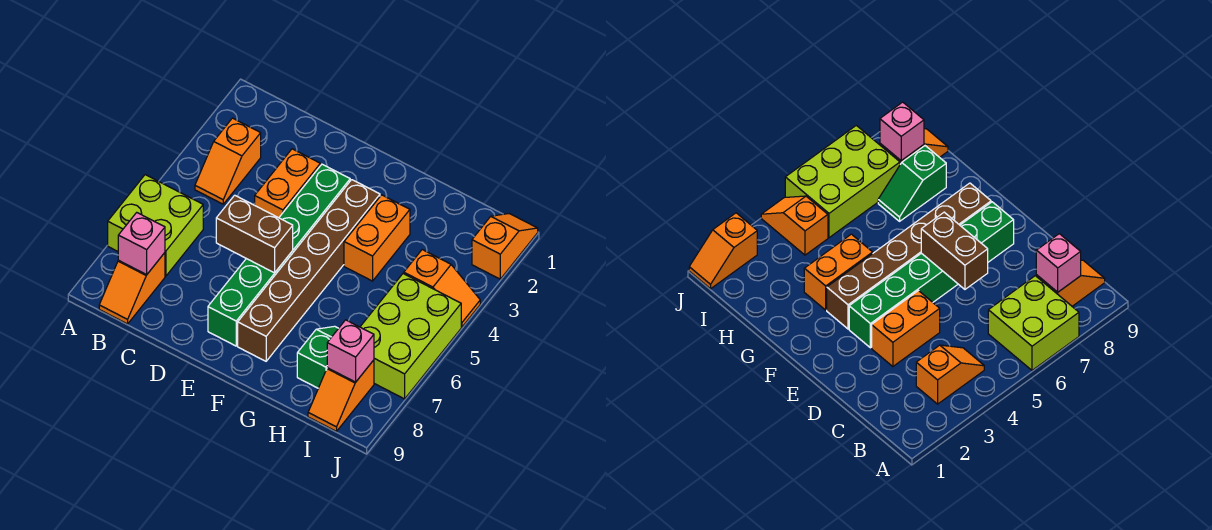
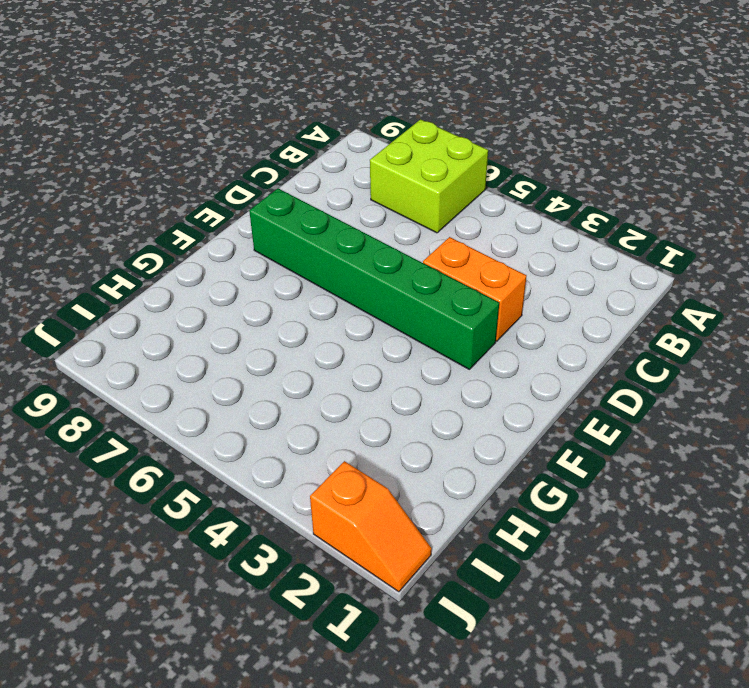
none -> orange 1x2 slope [195,118,261,204]
none -> orange 1x2 slope [99,253,165,324]
none -> brown 1x6 brick [238,180,380,361]

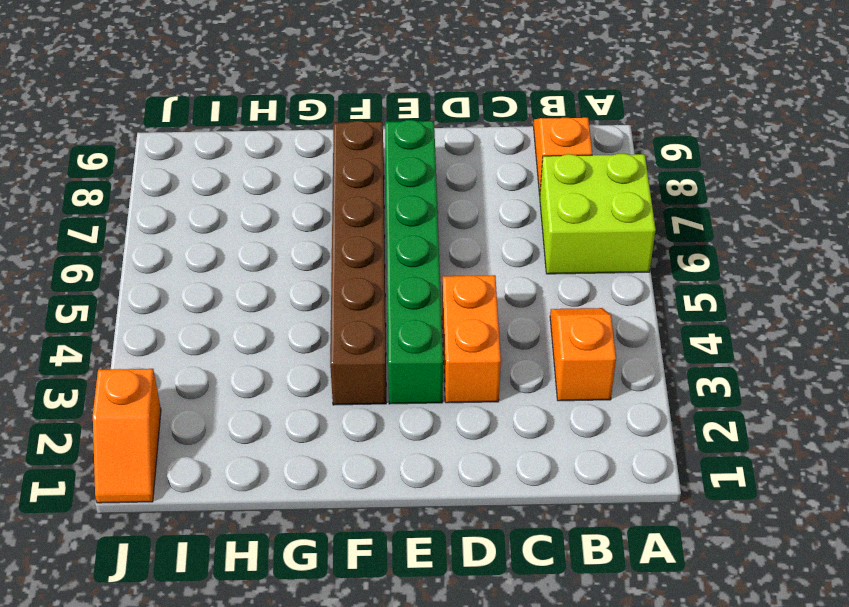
none -> orange 1x2 brick [344,195,410,281]
none -> green 1x2 slope [297,326,339,388]
none -> orange 1x2 slope [404,250,480,327]

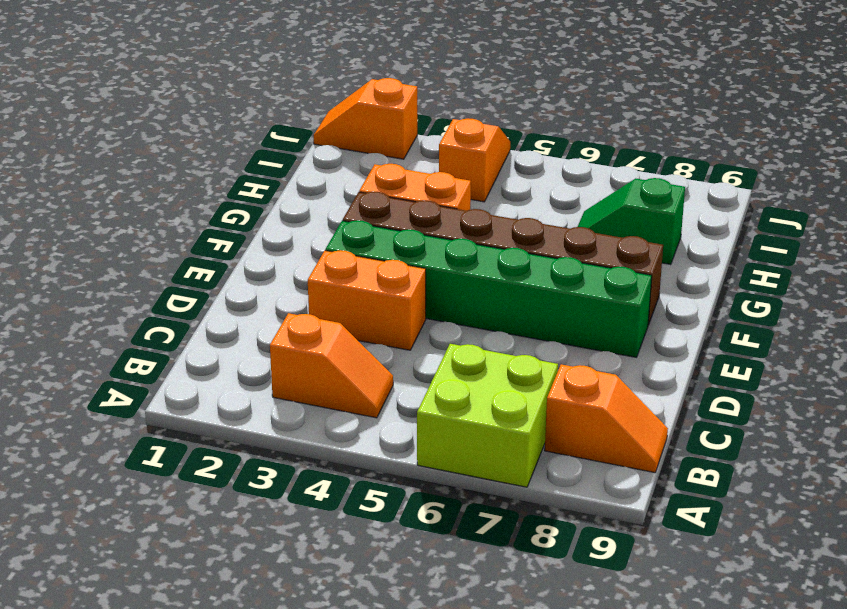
none -> lime 2x3 brick [360,274,461,399]
none -> orange 1x2 slope [308,360,374,431]
none -> pink 1x1 brick [118,213,165,275]

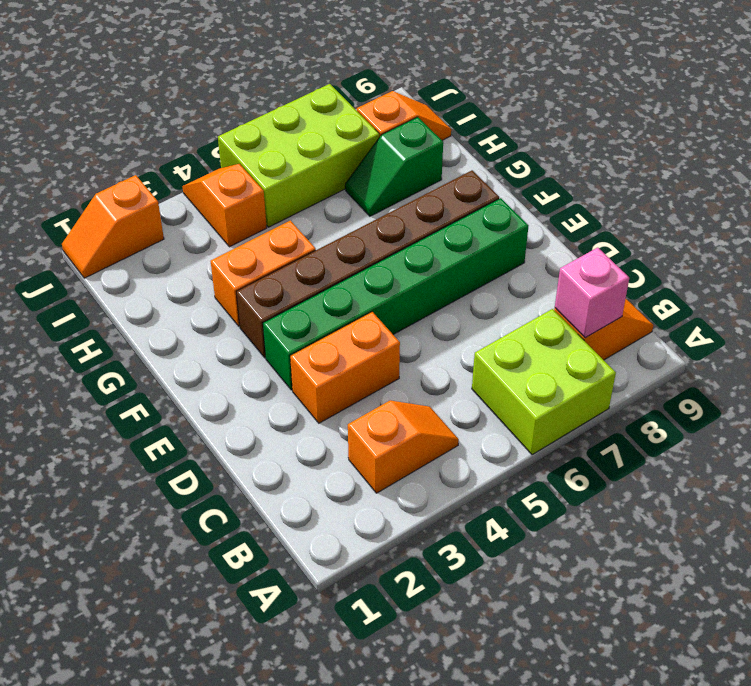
none -> brown 1x2 brick [216,195,293,273]
none -> pink 1x1 brick [327,320,374,382]

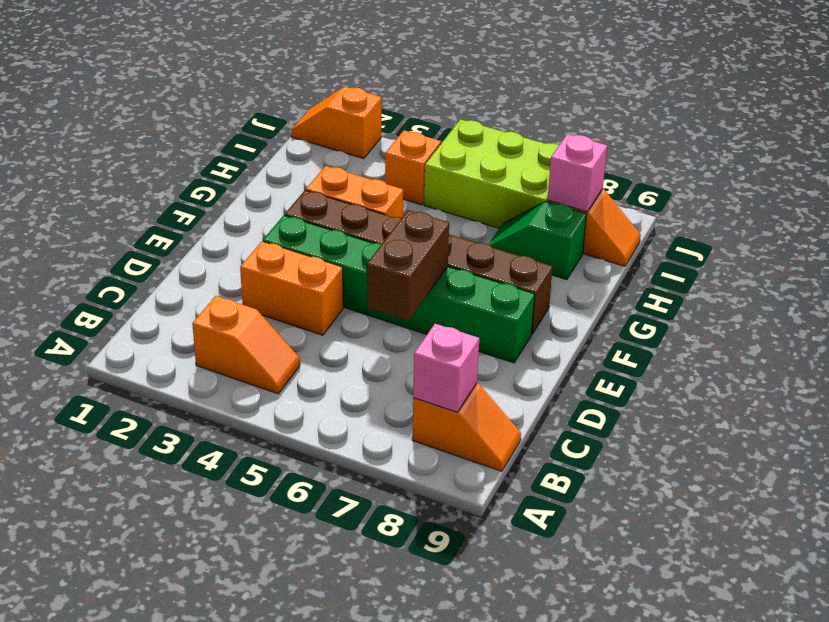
none -> lime 2x2 brick [108,175,203,276]

